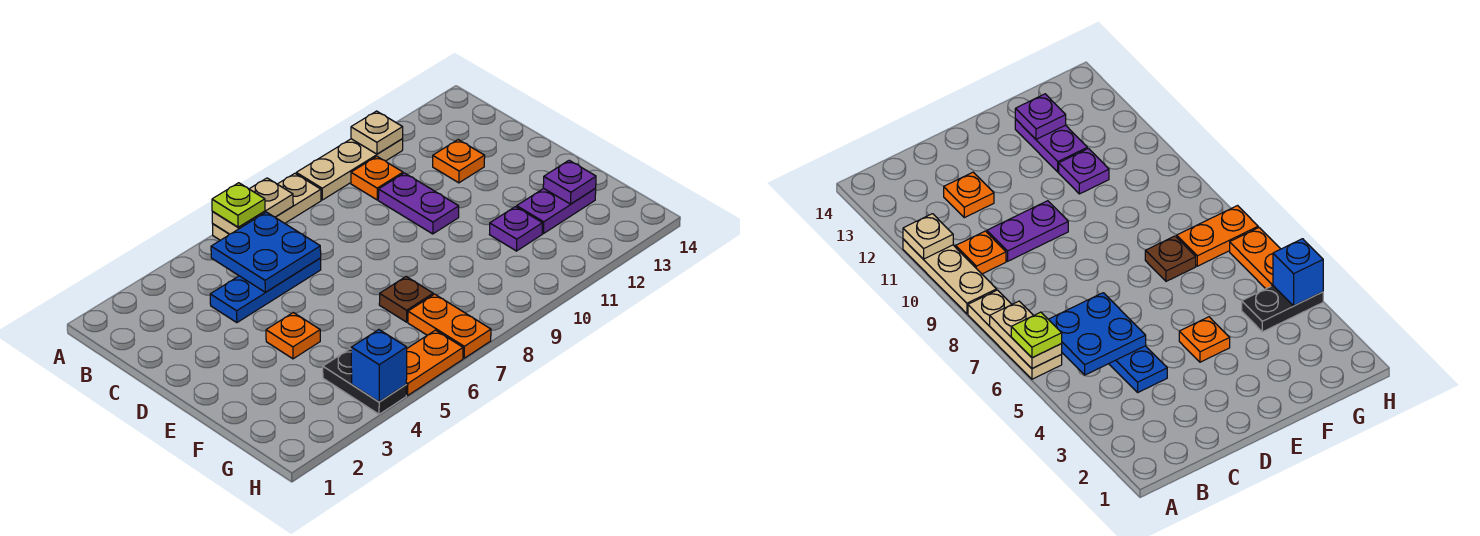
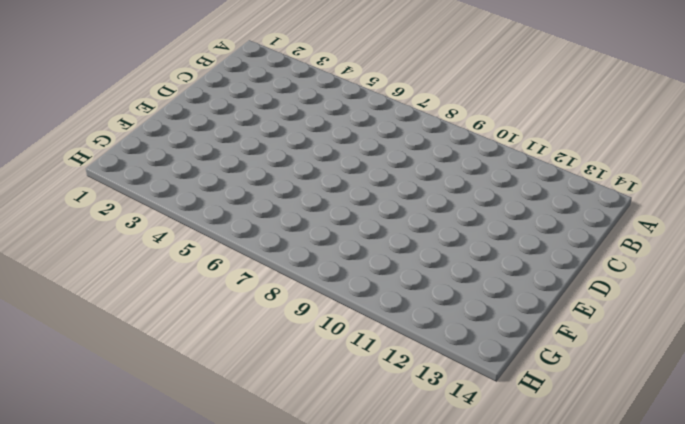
none -> tan 1x3 plate [213,173,321,240]
none -> tan 1x3 plate [296,139,403,200]
none -> orange 1x1 plate [351,156,403,200]

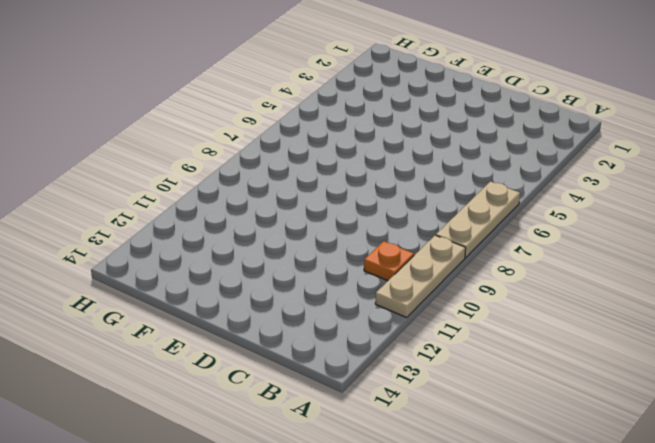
none -> blue 1x3 plate [210,258,321,323]
none -> purple 1x2 plate [378,173,459,234]
none -> orange 1x1 plate [433,140,485,183]

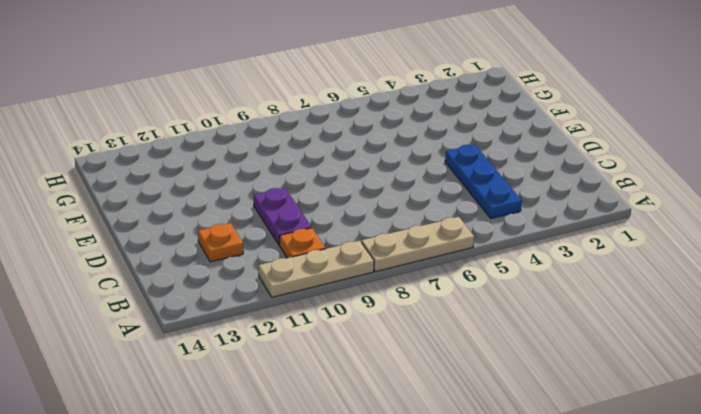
blue 1x3 plate [445,145,522,219] -> blue 1x3 plate turned to [210,258,321,323]
none -> orange 1x1 plate [266,313,320,359]
none -> brown 1x1 plate [379,277,433,322]
none -> purple 1x1 plate [490,207,542,251]

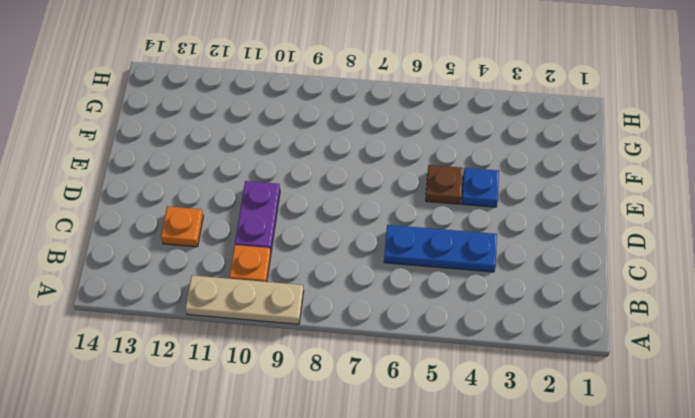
blue 1x1 plate [462,168,499,207] -> orange 1x1 plate [266,313,320,359]
brown 1x1 plate [426,165,463,204] -> brown 1x1 plate moved to [379,277,433,322]
none -> tan 1x3 plate [213,173,321,240]
none -> purple 1x1 plate [490,207,542,251]
none -> purple 1x2 plate [517,188,596,234]

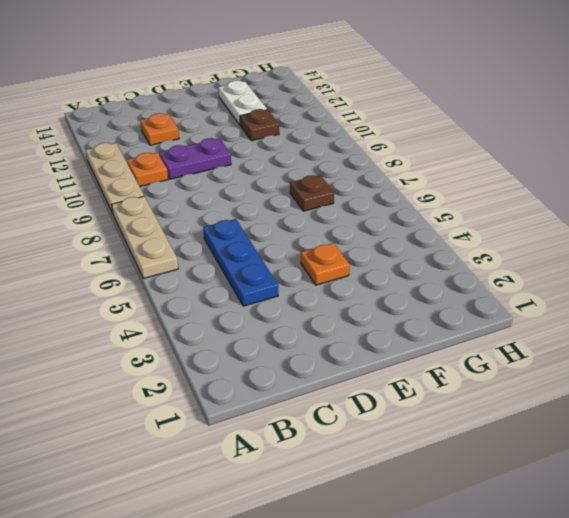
brown 1x1 plate [240,109,279,141] -> purple 1x1 plate [490,207,542,251]
white 1x2 plate [218,81,267,125] -> purple 1x2 plate [517,188,596,234]
none -> black 1x2 plate [323,349,406,414]
none -> orange 1x2 plate [408,294,491,358]
none -> orange 1x2 plate [406,330,463,395]

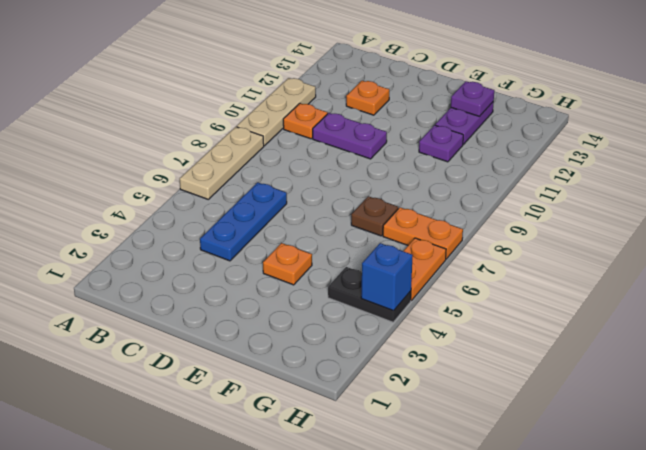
none -> tan 1x2 plate [212,178,293,234]
none -> tan 1x1 plate [351,111,403,154]
none -> blue 2x2 plate [211,212,321,292]

